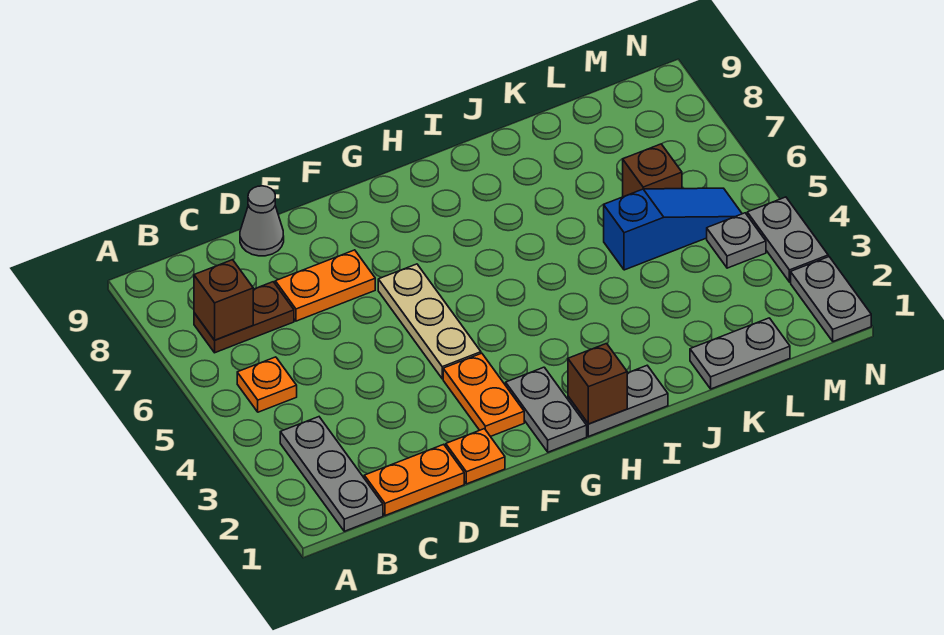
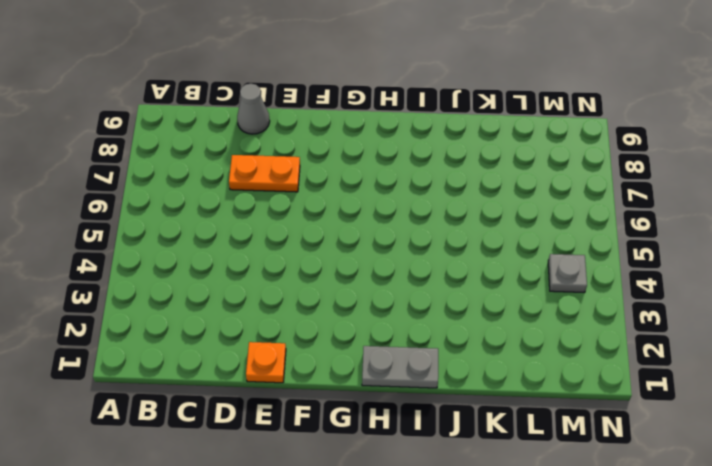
none -> grey 1x3 plate [280,417,383,531]
none -> orange 1x1 plate [237,357,297,412]
none -> brown 1x2 plate [194,282,294,353]

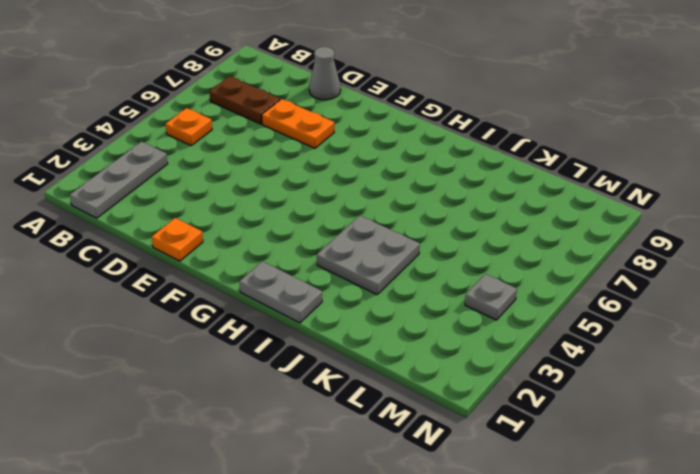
grey 2x2 plate [317,216,420,295] -> none
none -> orange 1x2 plate [364,444,464,516]
none -> orange 1x2 plate [443,353,524,437]
none -> tan 1x3 plate [378,264,481,379]

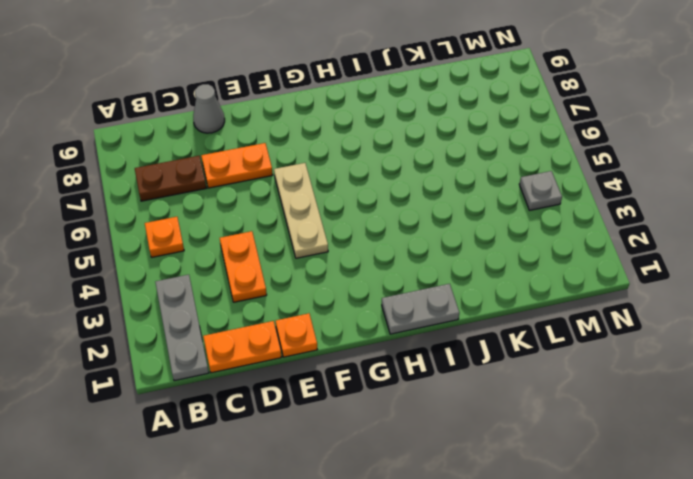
orange 1x2 plate [220,231,267,302] -> orange 1x2 plate moved to [443,353,524,437]
none -> grey 1x2 plate [506,367,587,452]
none -> grey 1x2 plate [690,318,790,389]
none -> blue 1x3 slope [604,188,742,270]

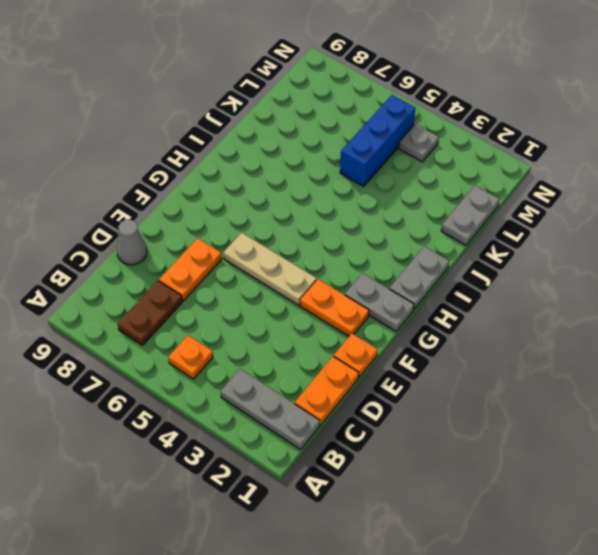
blue 1x3 brick [340,95,416,186] -> blue 1x3 slope [604,188,742,270]
none -> brown 1x1 brick [623,144,682,197]
none -> grey 1x2 plate [791,257,871,341]
none -> grey 1x2 plate [747,197,828,282]

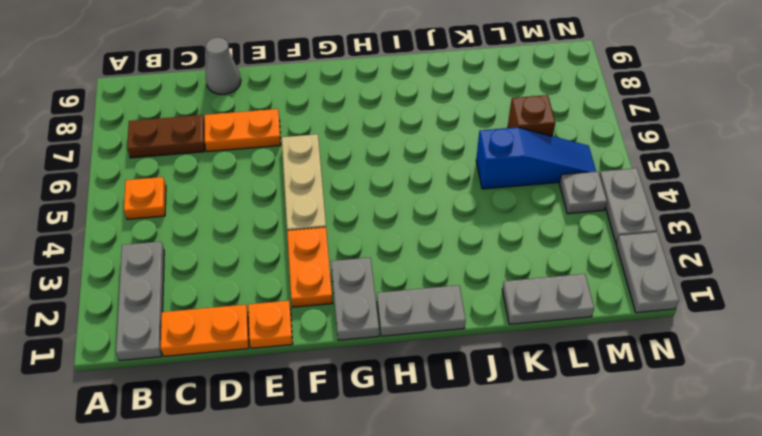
none -> brown 1x1 brick [194,260,253,340]
none -> brown 1x1 brick [568,344,627,424]

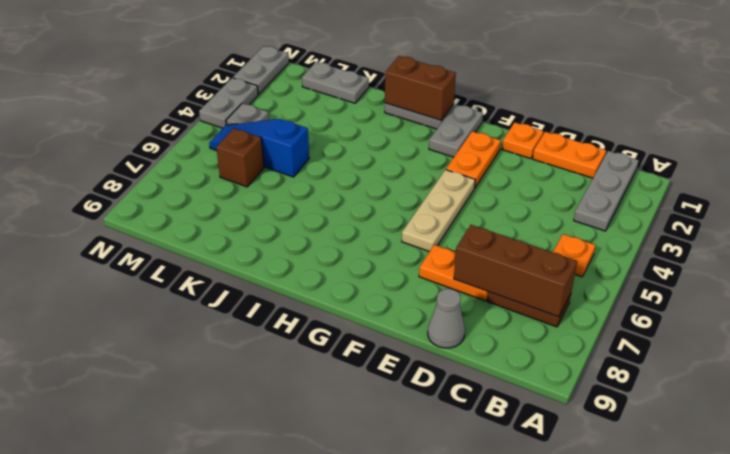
brown 1x3 brick [454,225,577,317] -> brown 1x1 brick [194,260,253,340]
brown 1x2 brick [385,56,456,120] -> brown 1x1 brick [568,344,627,424]

